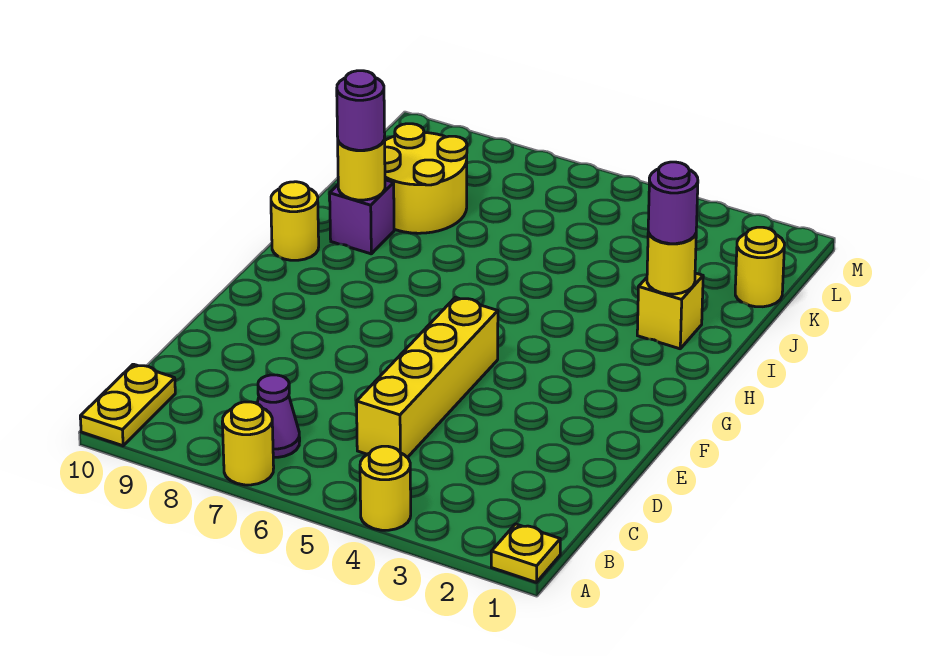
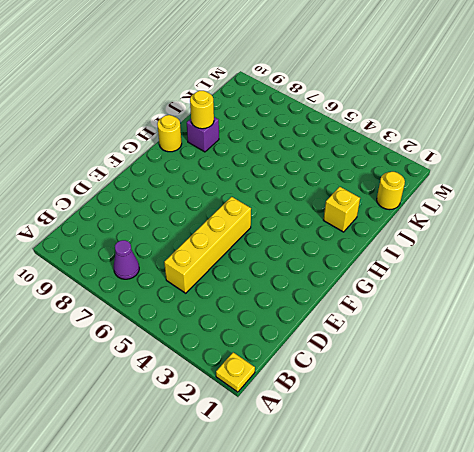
none -> yellow 1x1 round brick [360,446,411,530]
none -> yellow 1x1 round brick [222,402,274,485]
none -> yellow 1x2 plate [80,364,175,446]

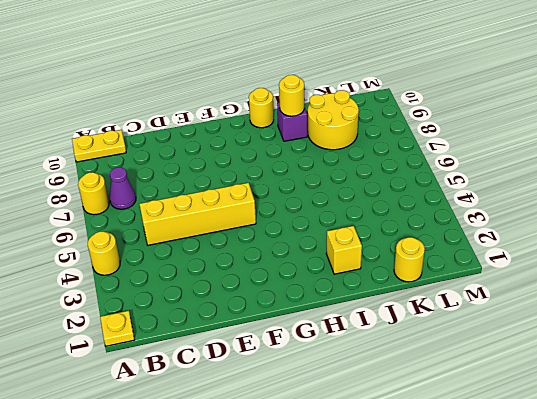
none -> yellow 1x1 round brick [647,233,696,294]
none -> purple 1x1 round brick [648,162,698,244]
none -> purple 1x1 round brick [337,71,385,150]

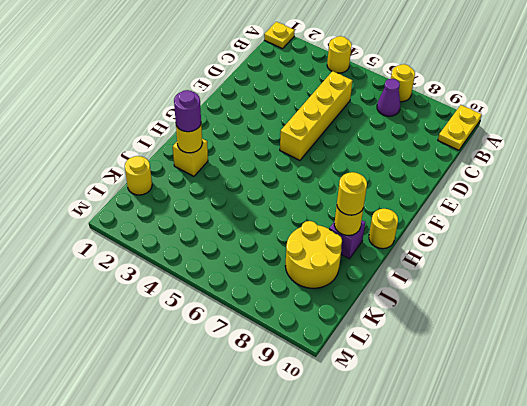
yellow 1x1 round brick [337,172,367,215] -> purple 1x1 round brick [337,71,385,150]

